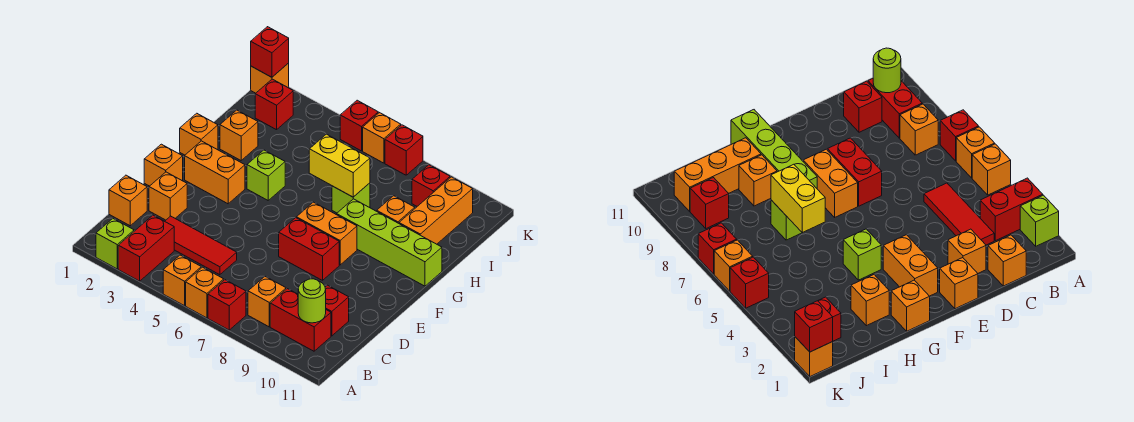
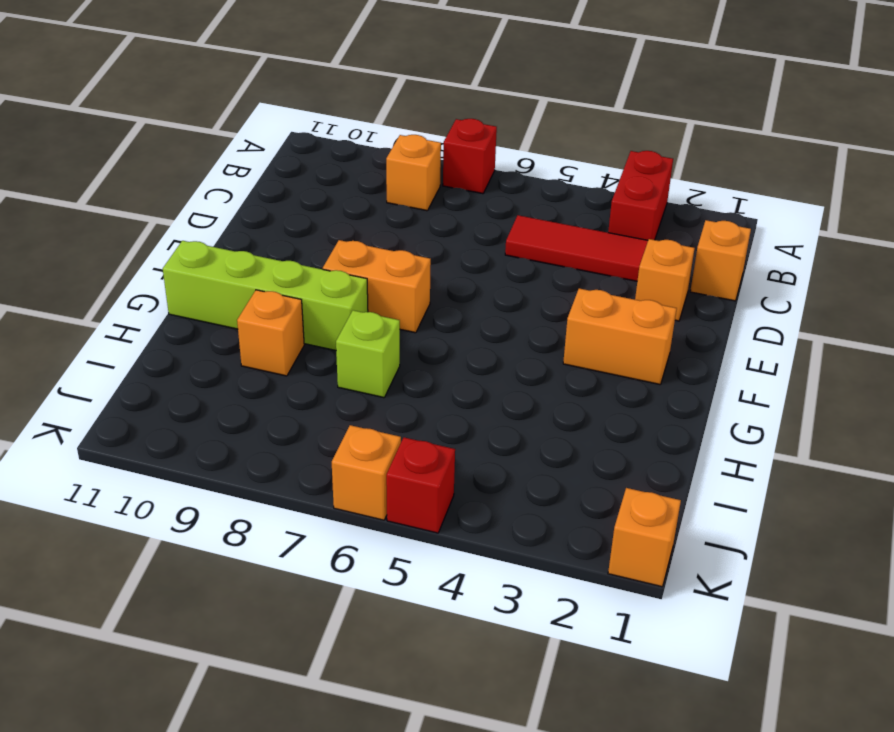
none -> lime 1x1 brick [96,219,134,269]
none -> orange 1x1 brick [163,255,201,306]
none -> orange 1x1 brick [186,267,224,318]
none -> red 1x2 brick [270,289,331,351]

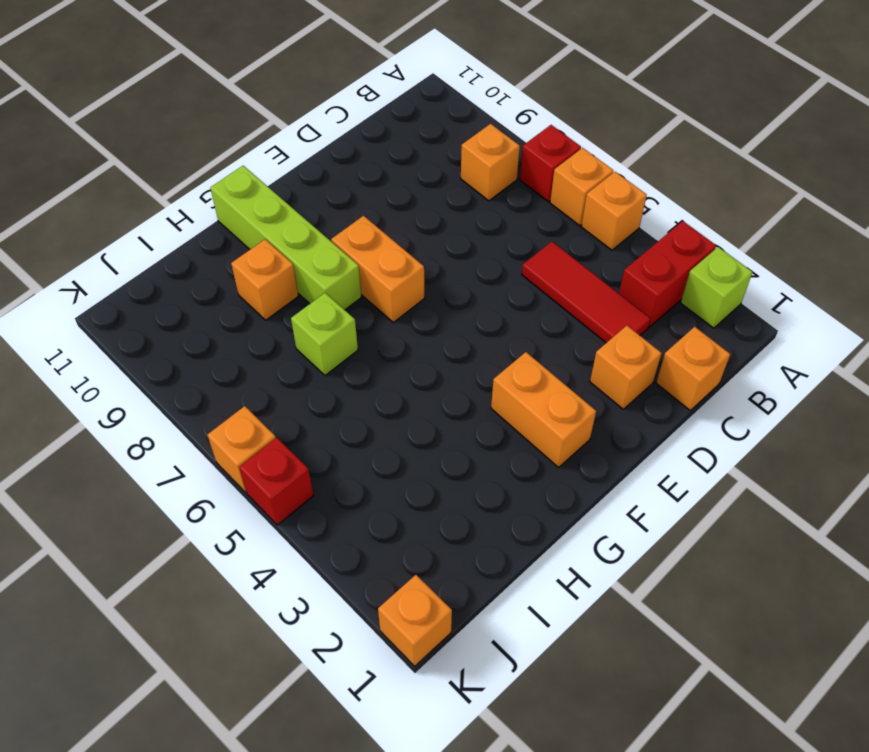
none -> red 1x2 brick [270,289,331,351]
none -> red 1x1 brick [325,285,349,336]
none -> orange 1x1 brick [144,144,183,186]
none -> red 1x2 brick [279,218,339,280]

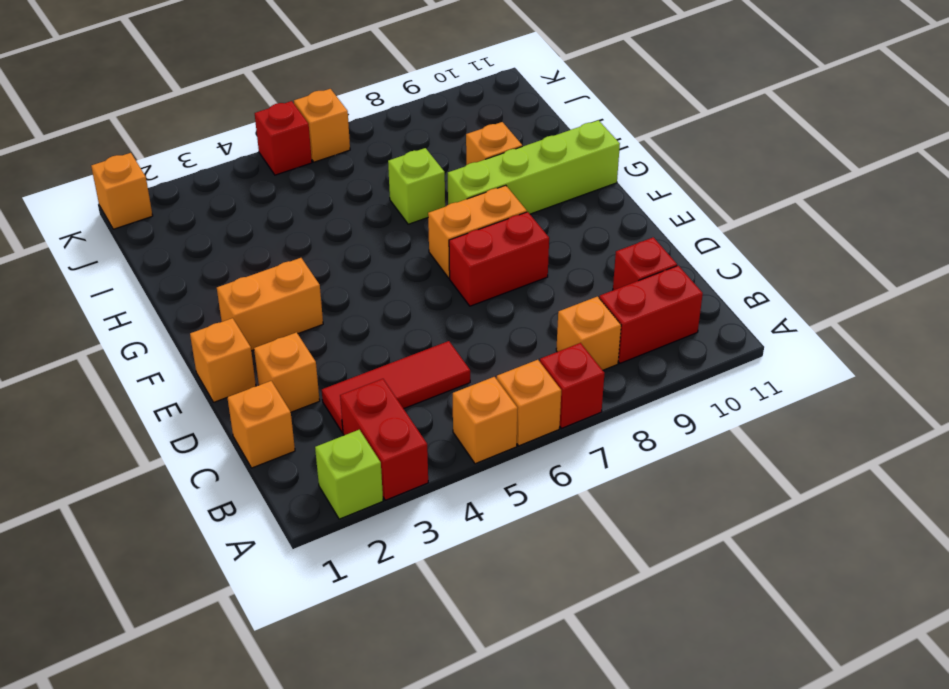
none -> orange 1x1 brick [180,113,218,155]
none -> lime 1x1 brick [247,150,285,200]
none -> orange 1x1 brick [220,110,258,160]
none -> orange 1x3 brick [399,177,473,244]

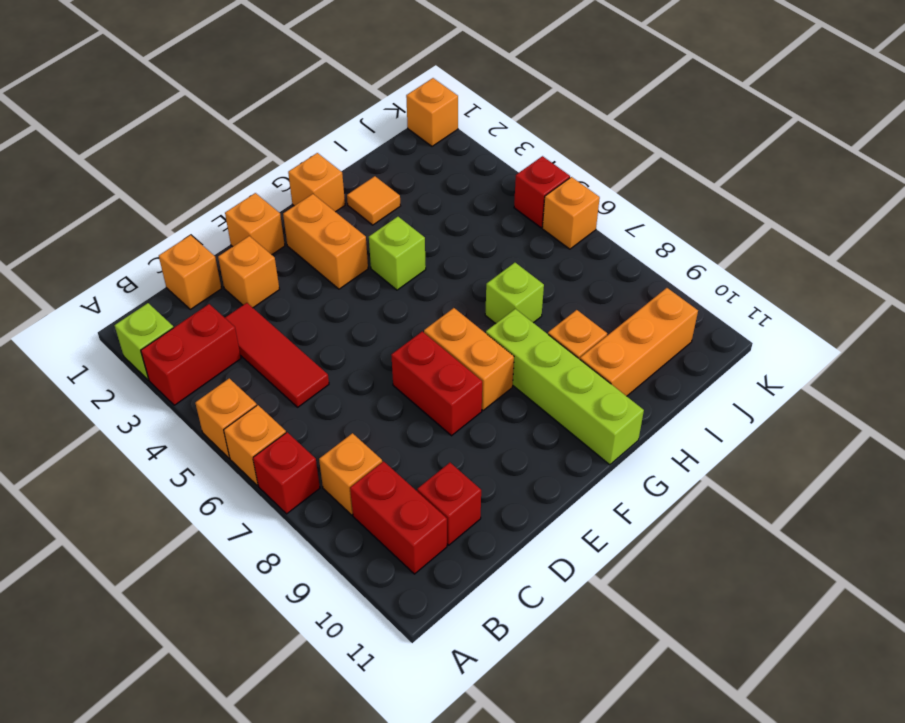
orange 1x1 tile [347,176,400,225] -> orange 1x1 brick [220,110,258,160]
none -> red 1x1 brick [255,79,293,130]
none -> red 1x1 brick [412,165,450,206]
none -> red 1x1 brick [385,125,423,175]
none -> lime 1x1 round brick [298,279,326,323]

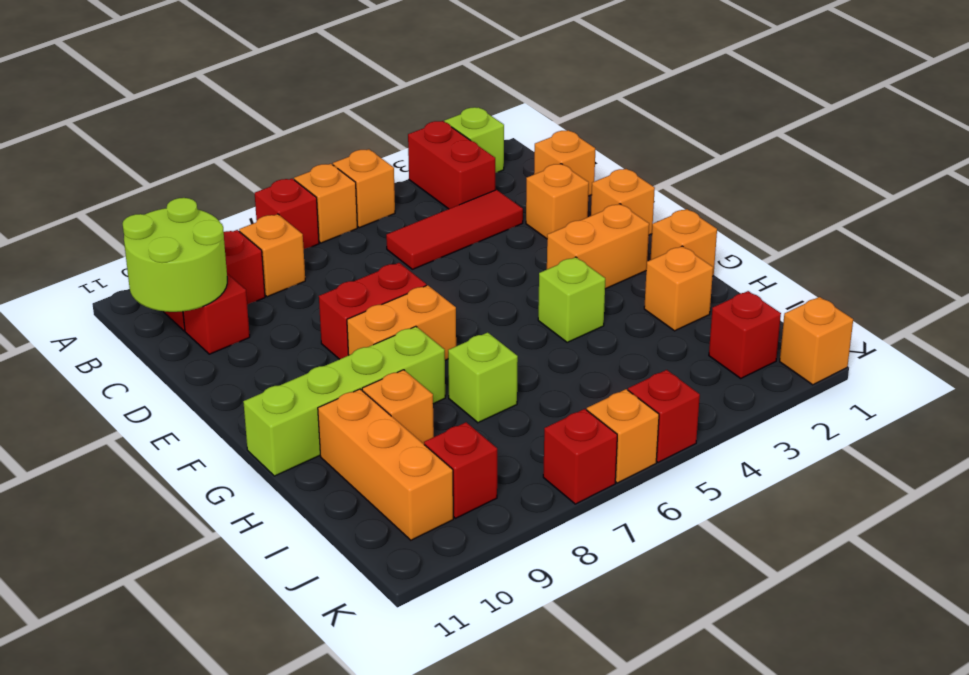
lime 2x2 round brick [123,198,227,312] -> lime 1x1 round brick [298,279,326,323]
none -> yellow 1x2 brick [309,134,370,197]
none -> red 1x1 brick [251,27,289,77]

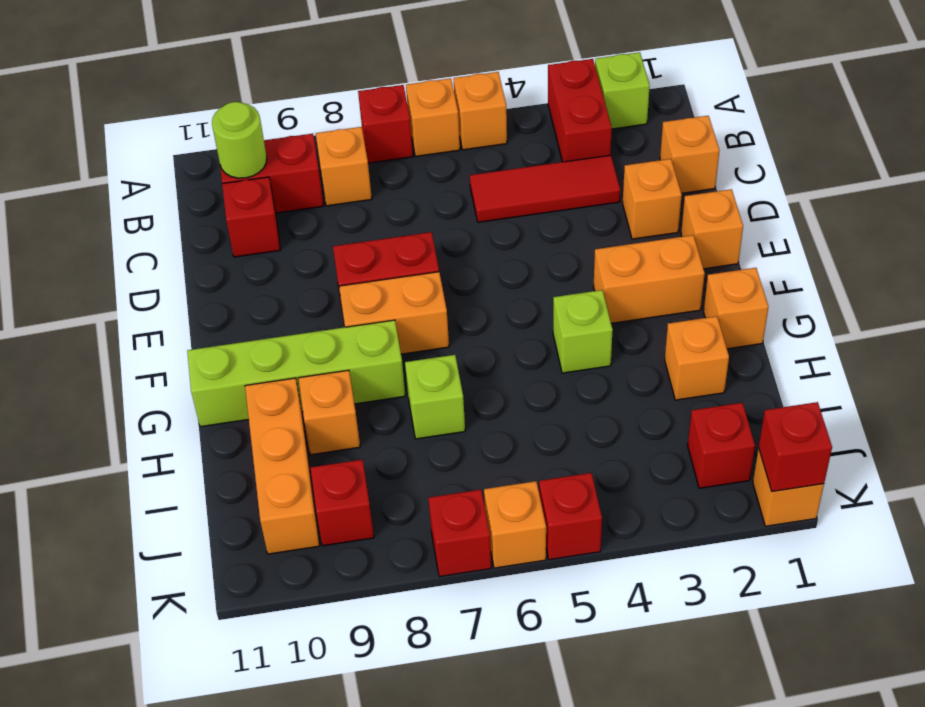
none -> yellow 1x2 brick [309,134,370,197]

